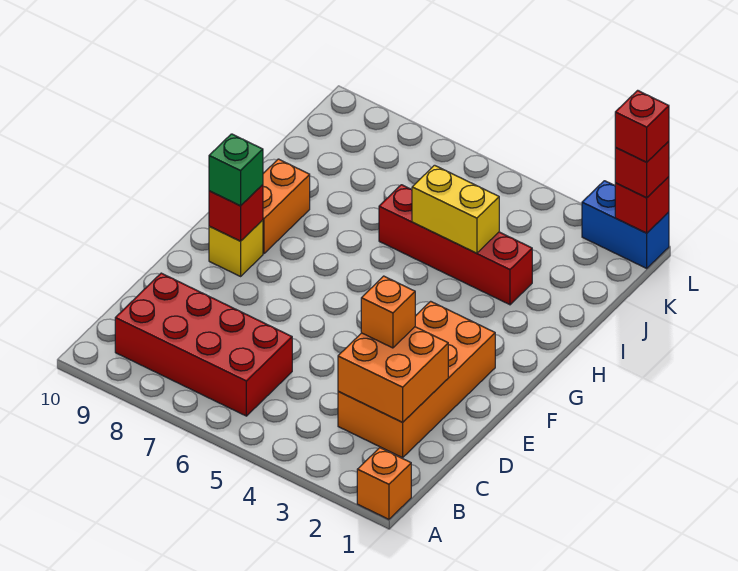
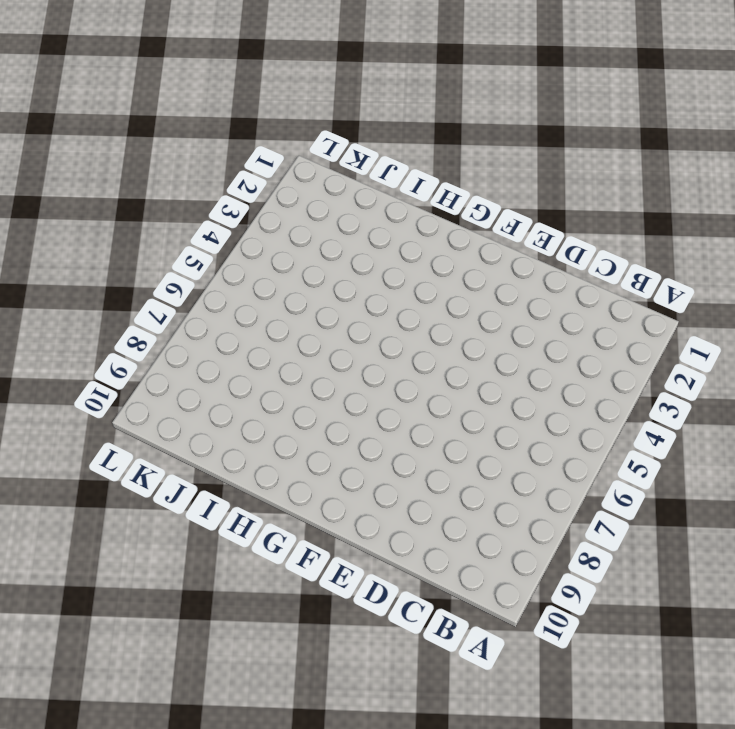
none -> orange 1x1 brick [357,448,411,519]
none -> red 2x4 brick [115,273,292,416]
none -> orange 2x4 brick [338,301,495,458]

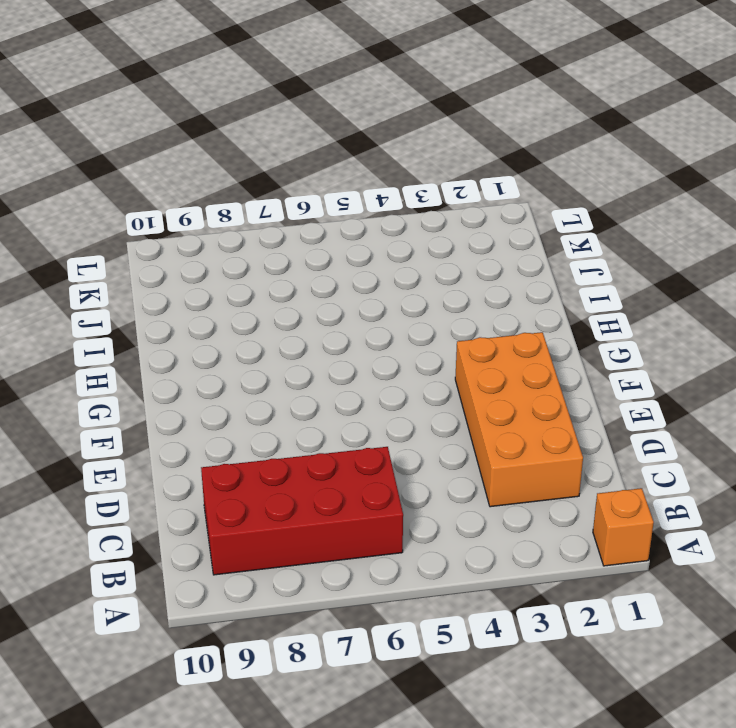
none -> yellow 1x1 brick [209,220,263,276]
none -> orange 1x2 brick [263,159,310,254]
none -> red 1x4 brick [379,185,532,305]

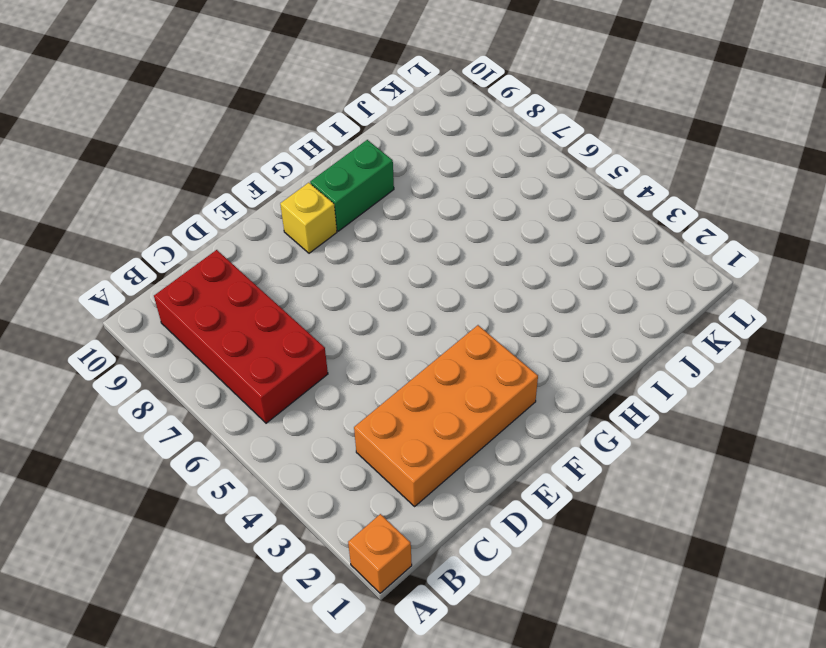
green 1x2 brick [310,140,394,231] -> orange 1x2 brick [263,159,310,254]
none -> red 1x4 brick [379,185,532,305]
none -> blue 1x2 brick [582,181,669,268]
none -> orange 2x2 brick [338,327,448,422]

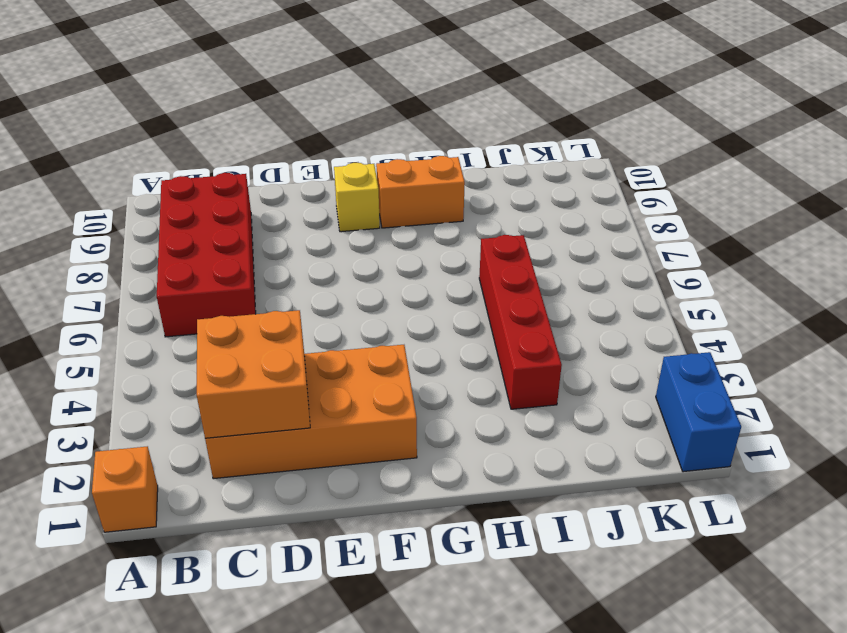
none -> red 1x1 brick [209,185,263,241]
none -> yellow 1x2 brick [412,165,499,253]
none -> red 1x1 brick [615,177,669,233]

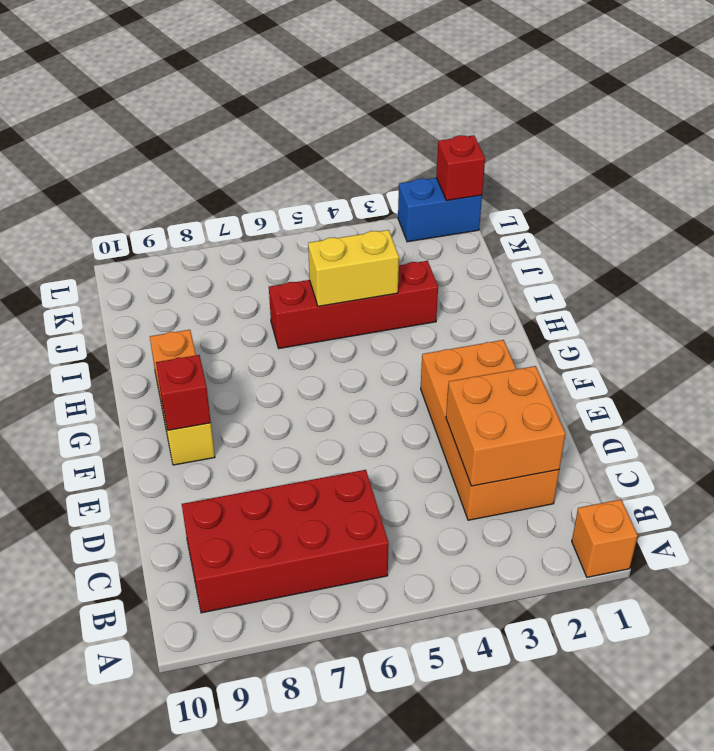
none -> orange 1x1 brick [361,276,415,348]
none -> green 1x1 brick [209,134,263,206]
none -> red 1x1 brick [615,141,669,198]

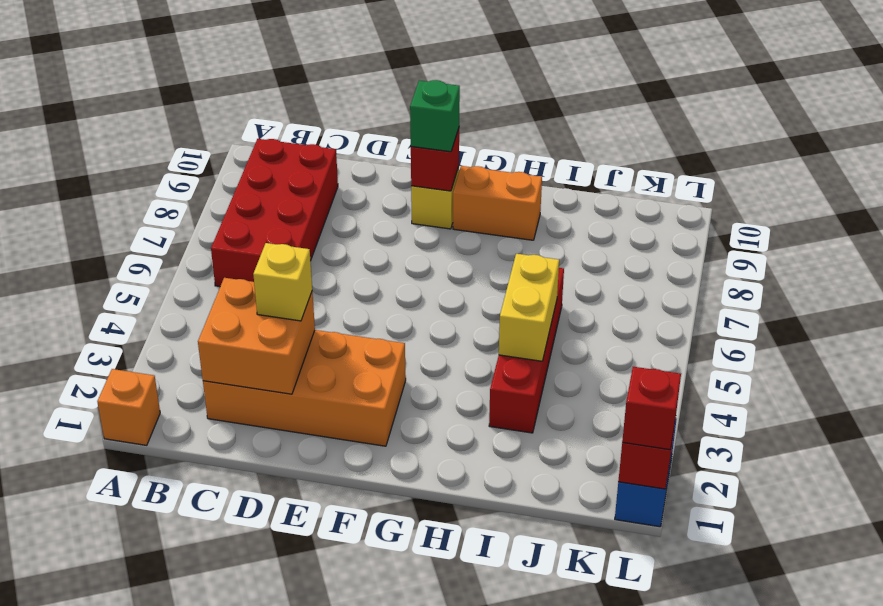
yellow 1x1 brick [253,243,312,321] -> orange 1x1 brick [361,276,415,348]
none -> red 1x1 brick [615,90,669,162]

